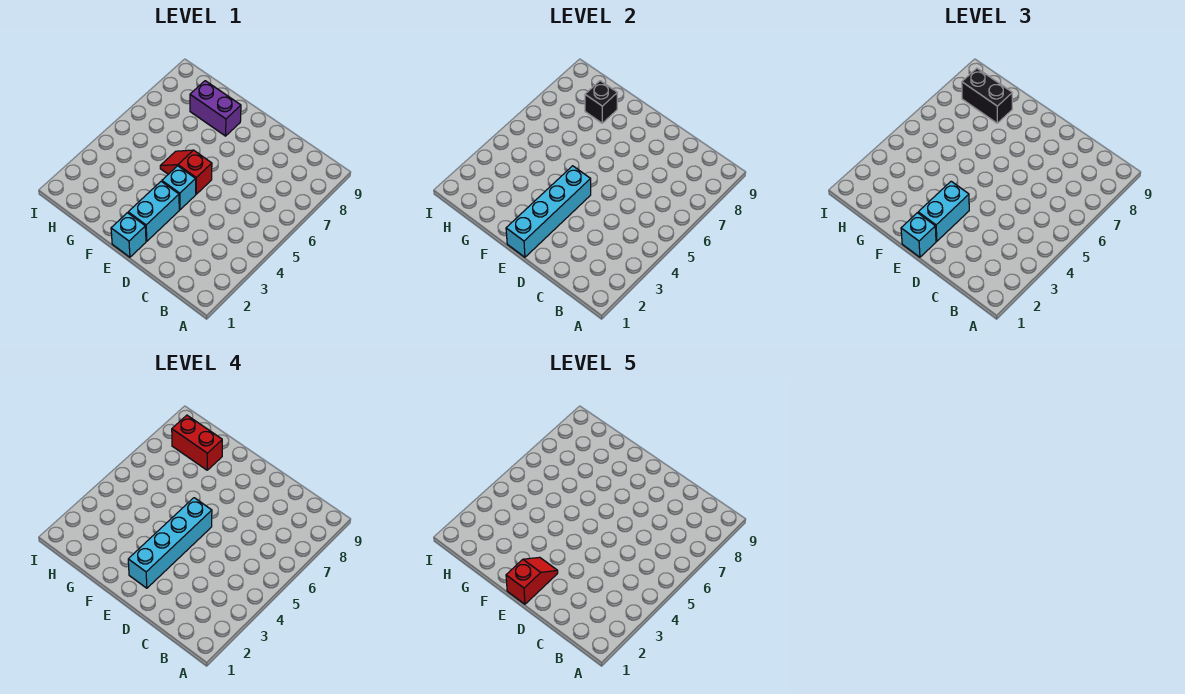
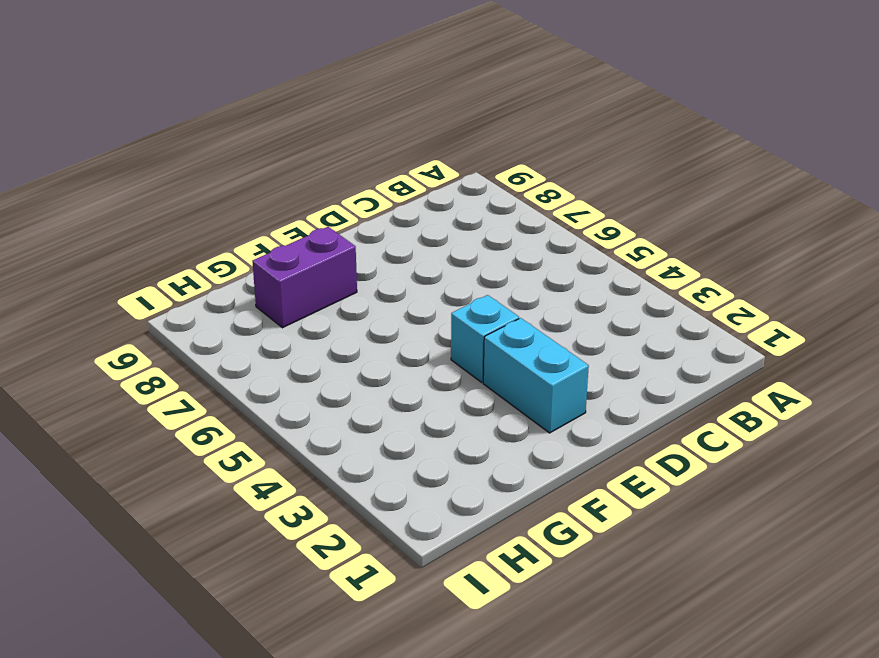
none -> cyan 1x1 brick [111,213,146,257]
none -> red 1x2 slope [160,150,212,194]
none -> cyan 1x4 brick [506,166,591,257]

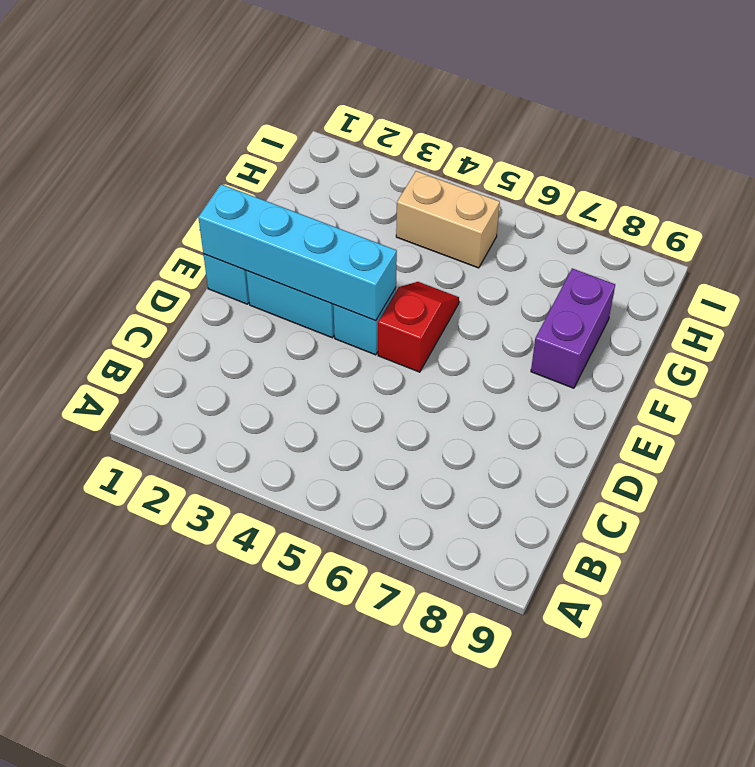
tan 1x2 brick [396,171,500,268] -> none
none -> black 1x1 brick [585,81,617,123]
none -> cyan 1x1 brick [901,213,936,257]
none -> cyan 1x2 brick [918,181,969,241]

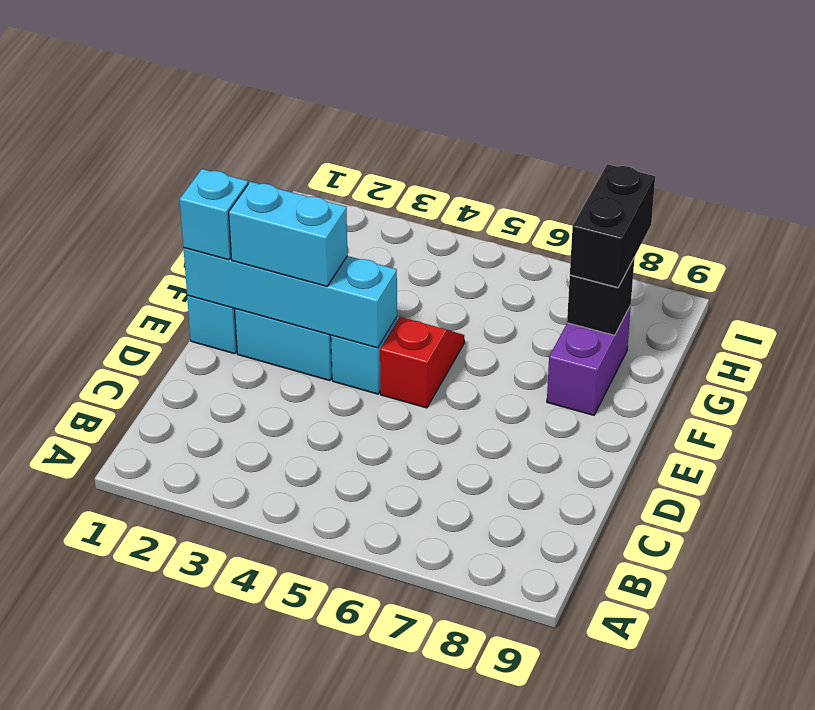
none -> cyan 1x4 brick [128,498,212,588]
none -> red 1x2 brick [172,415,222,470]
none -> red 1x2 slope [506,557,558,604]

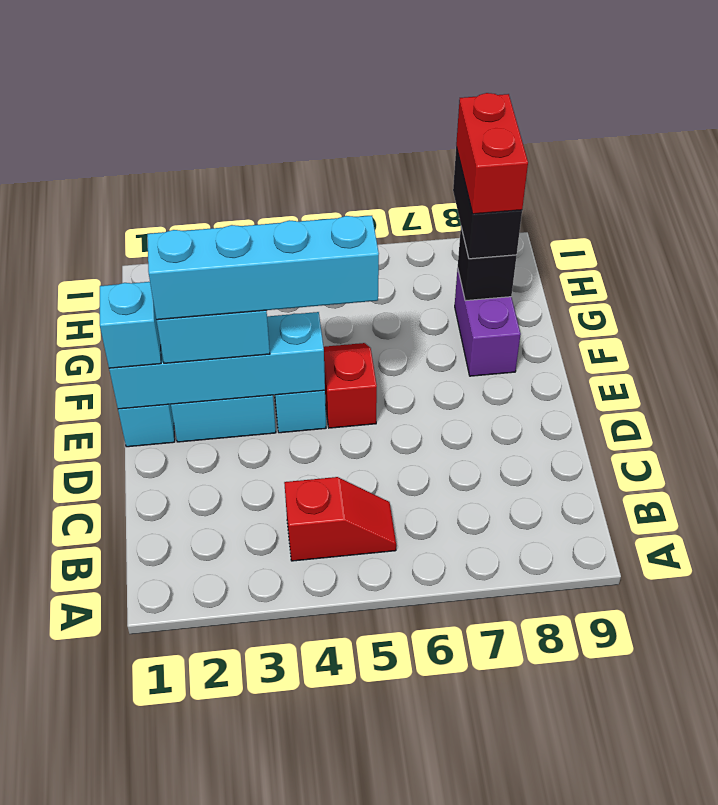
red 1x2 slope [284,477,396,561] -> red 1x2 slope moved to [506,557,558,604]

